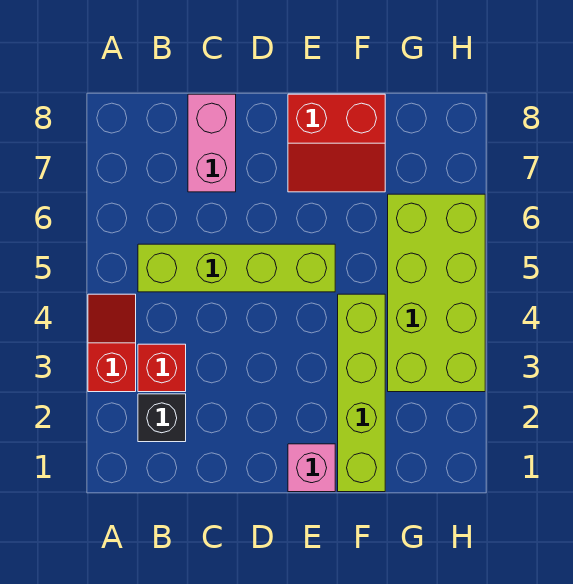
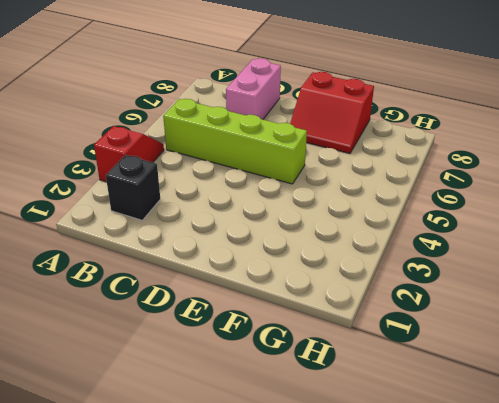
none -> red 1x1 brick [138,344,186,392]
none -> pink 1x1 brick [288,444,335,492]

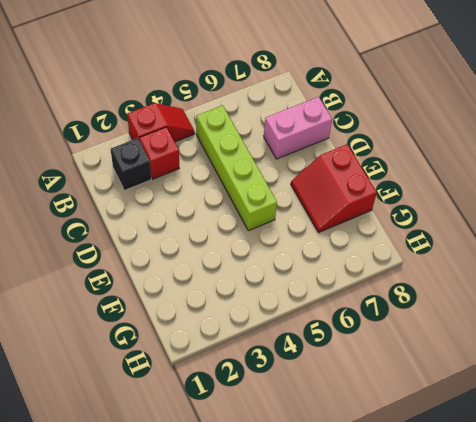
none -> pink 1x1 brick [288,444,335,492]
none -> lime 1x4 brick [338,294,385,492]

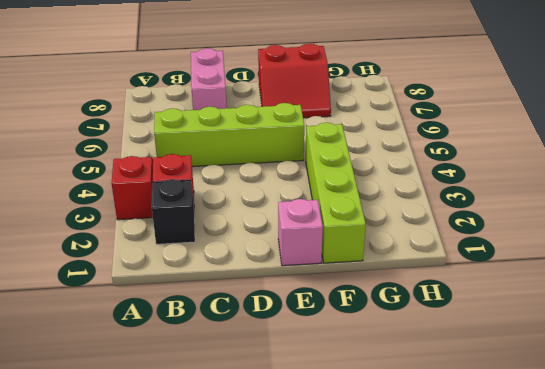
none -> lime 2x4 brick [388,194,485,392]

